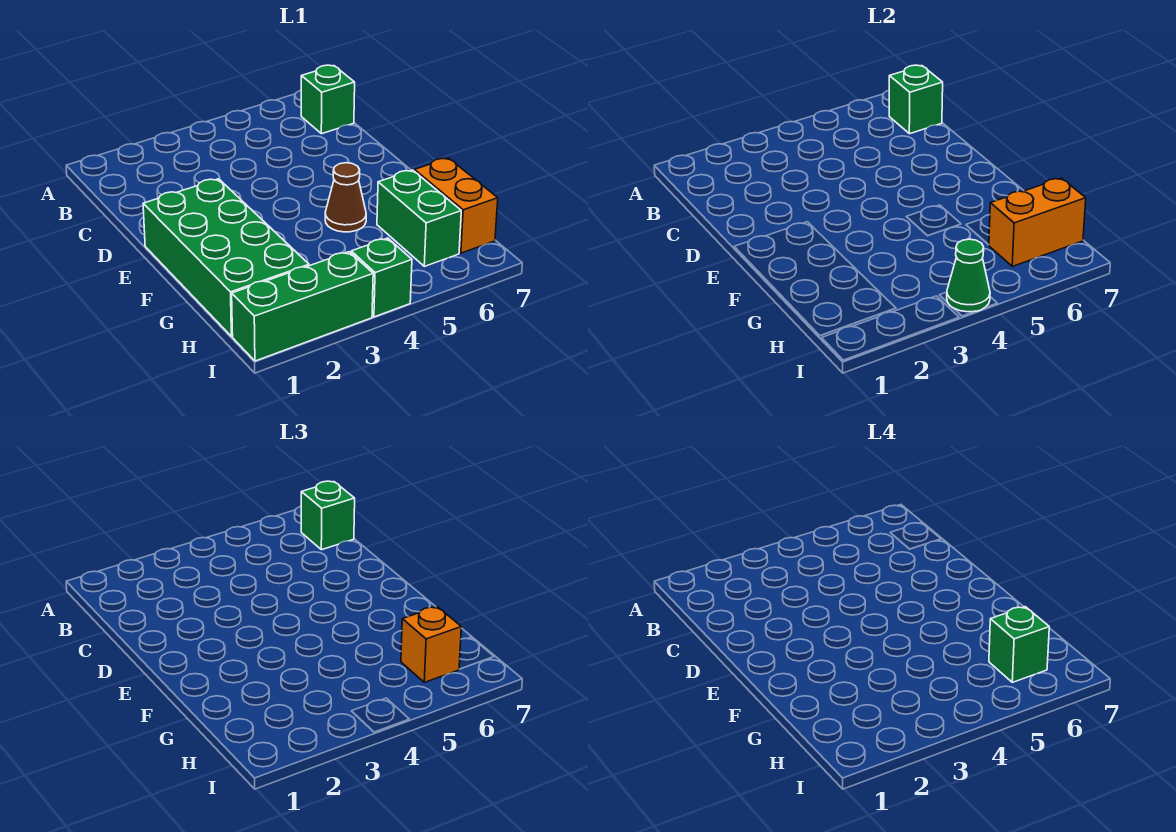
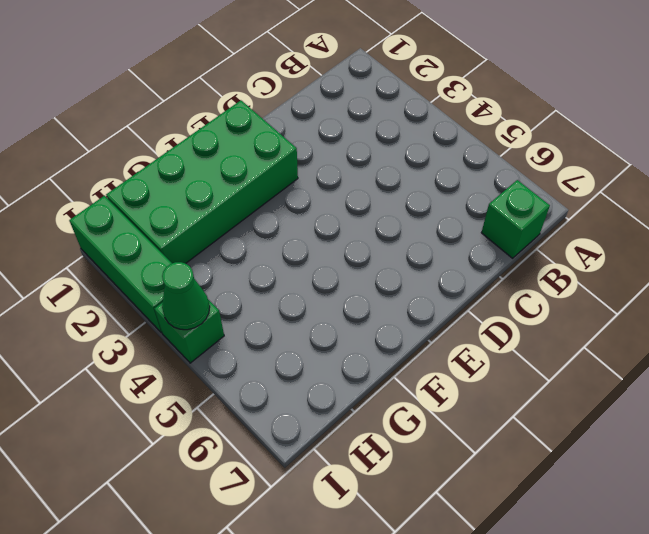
none -> brown 1x1 cone [325,163,366,232]
none -> green 1x2 brick [377,170,461,266]
none -> orange 1x2 brick [414,158,498,253]

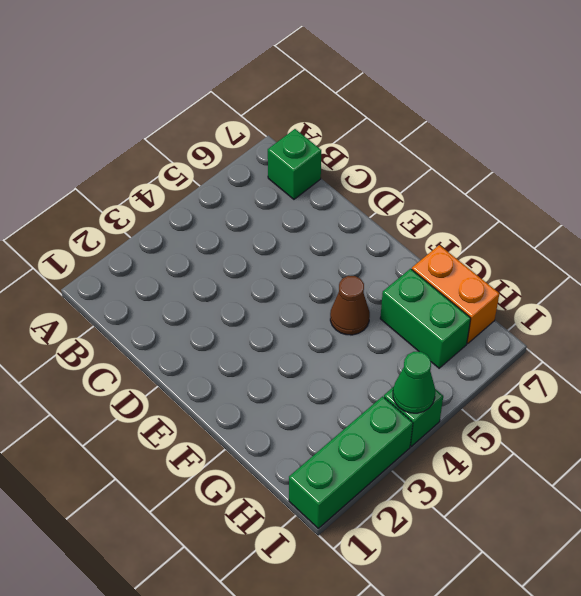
none -> green 2x4 brick [143,179,309,337]
none -> green 1x1 brick [889,65,943,134]
none -> orange 1x2 brick [989,178,1086,266]

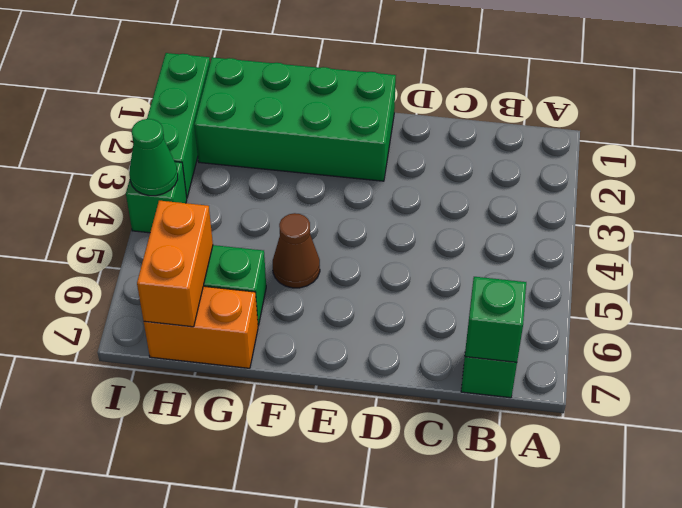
none -> green 1x1 brick [301,481,355,550]
none -> orange 1x1 brick [401,607,461,682]
none -> green 1x1 brick [989,607,1049,682]

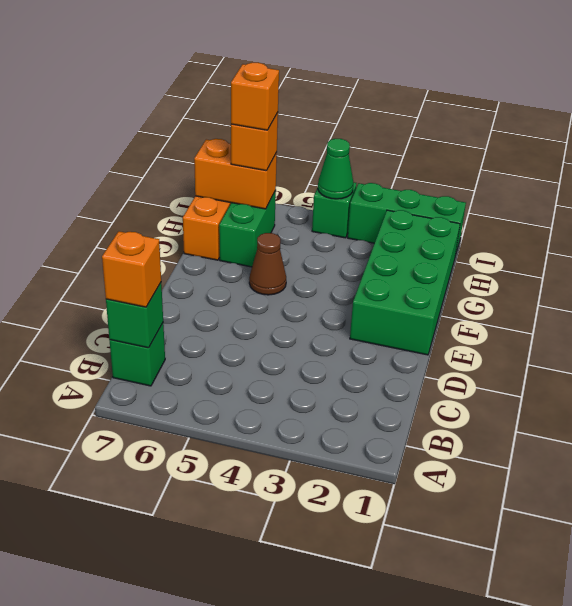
orange 1x1 brick [102,231,161,307] -> green 1x1 brick [301,481,355,550]
orange 1x1 brick [231,63,279,130] -> green 1x1 brick [989,607,1049,682]

